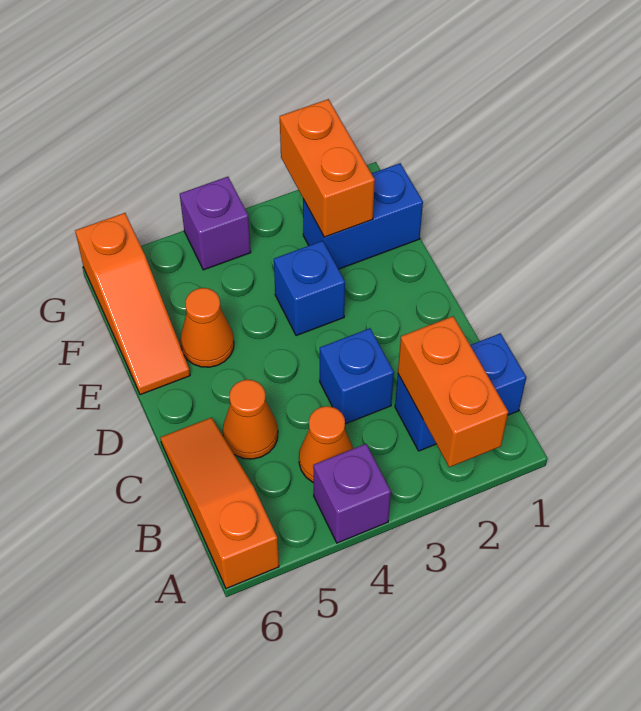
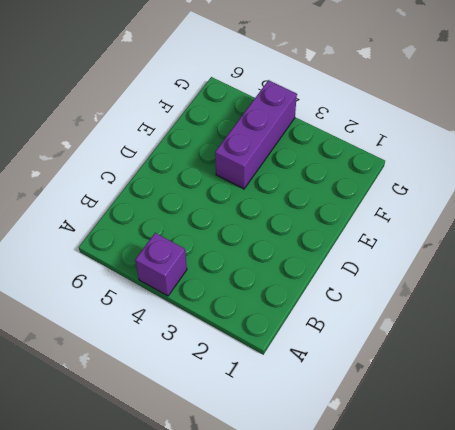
purple 1x3 brick [215,80,297,189] -> purple 1x1 brick [180,177,251,270]
none -> orange 1x3 slope [160,418,279,589]
none -> blue 1x2 brick [395,333,526,451]
none -> orange 1x1 cone [299,406,353,483]

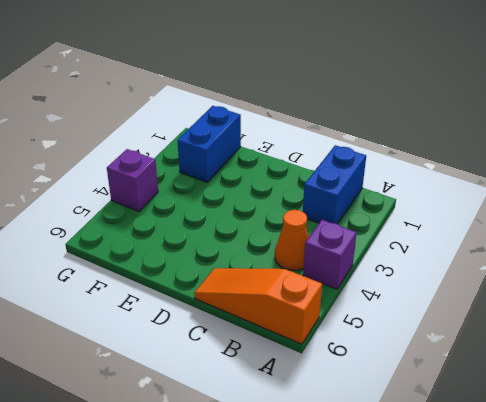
none -> blue 1x1 brick [320,328,394,424]
none -> orange 1x1 cone [223,380,278,459]
none -> blue 1x1 brick [274,241,345,336]

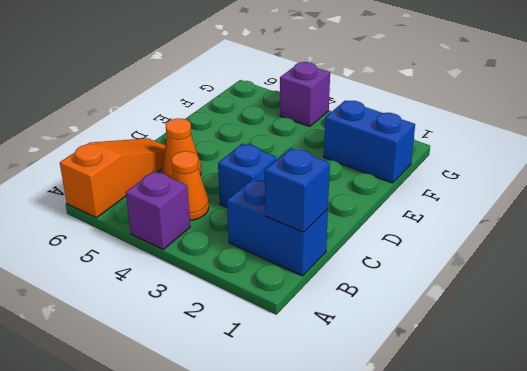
blue 1x1 brick [265,148,330,232] -> blue 1x1 brick moved to [274,241,345,336]
none -> orange 1x1 cone [180,288,234,367]
none -> orange 1x3 slope [75,213,190,395]
none -> orange 1x2 brick [398,316,508,467]

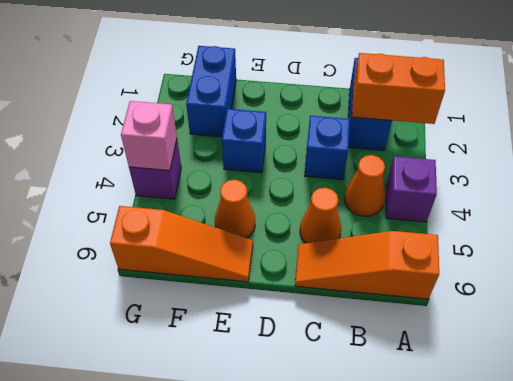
pink 1x1 brick [121,101,177,171] -> none
none -> orange 1x2 brick [280,99,375,237]

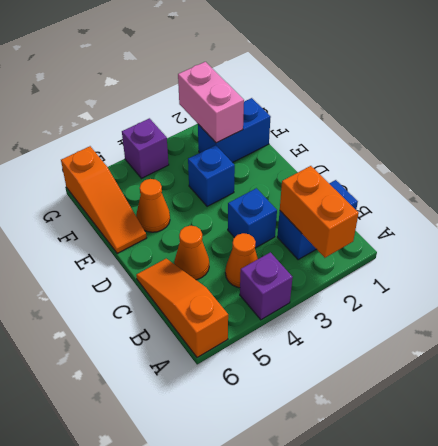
pink 1x2 brick [178,62,244,143] -> orange 1x2 brick [280,99,375,237]

